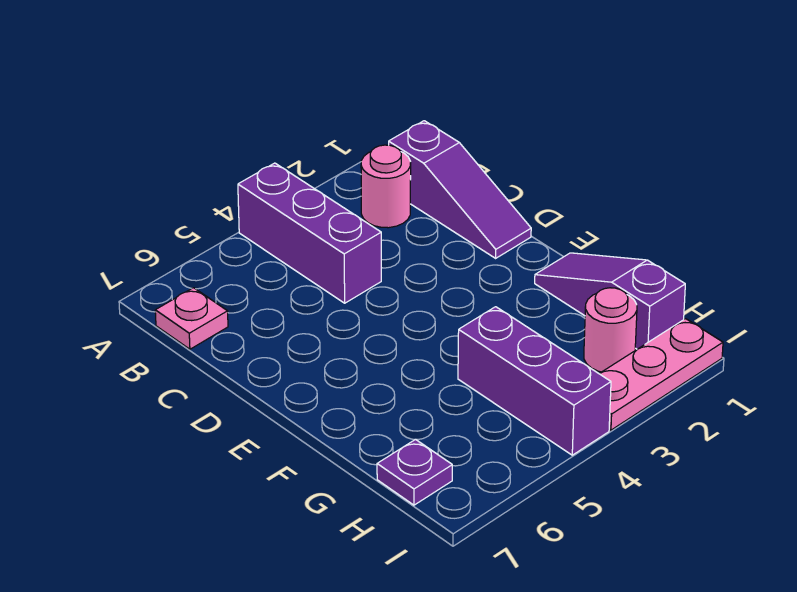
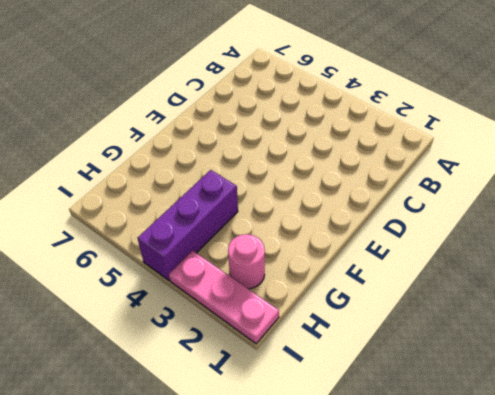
none -> purple 1x3 brick [238,163,381,303]
none -> purple 1x3 slope [389,121,531,258]

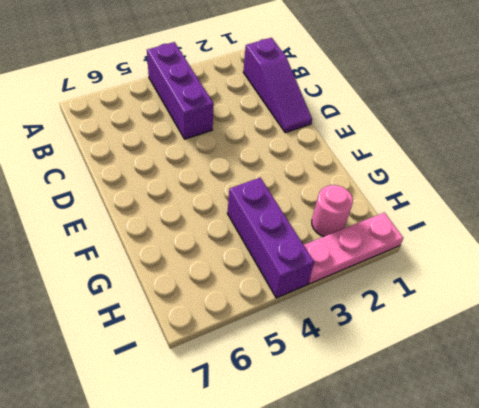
none -> pink 1x1 round brick [361,145,411,228]
none -> pink 1x1 plate [155,288,228,349]

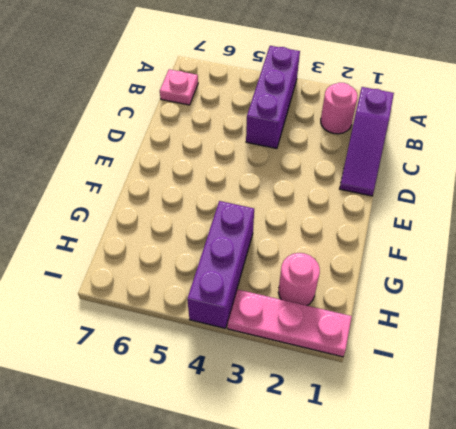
none -> purple 1x3 slope [535,253,685,349]
none -> purple 1x1 plate [377,439,452,505]

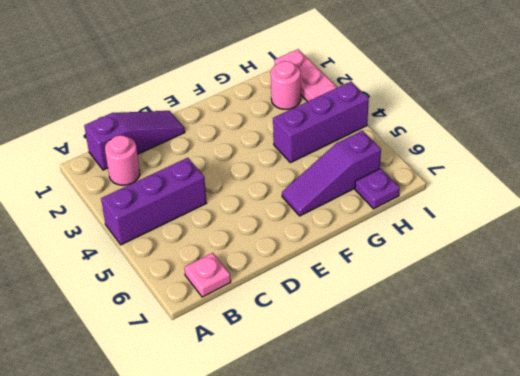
purple 1x3 slope [282,131,381,216] -> purple 1x3 slope moved to [535,253,685,349]

